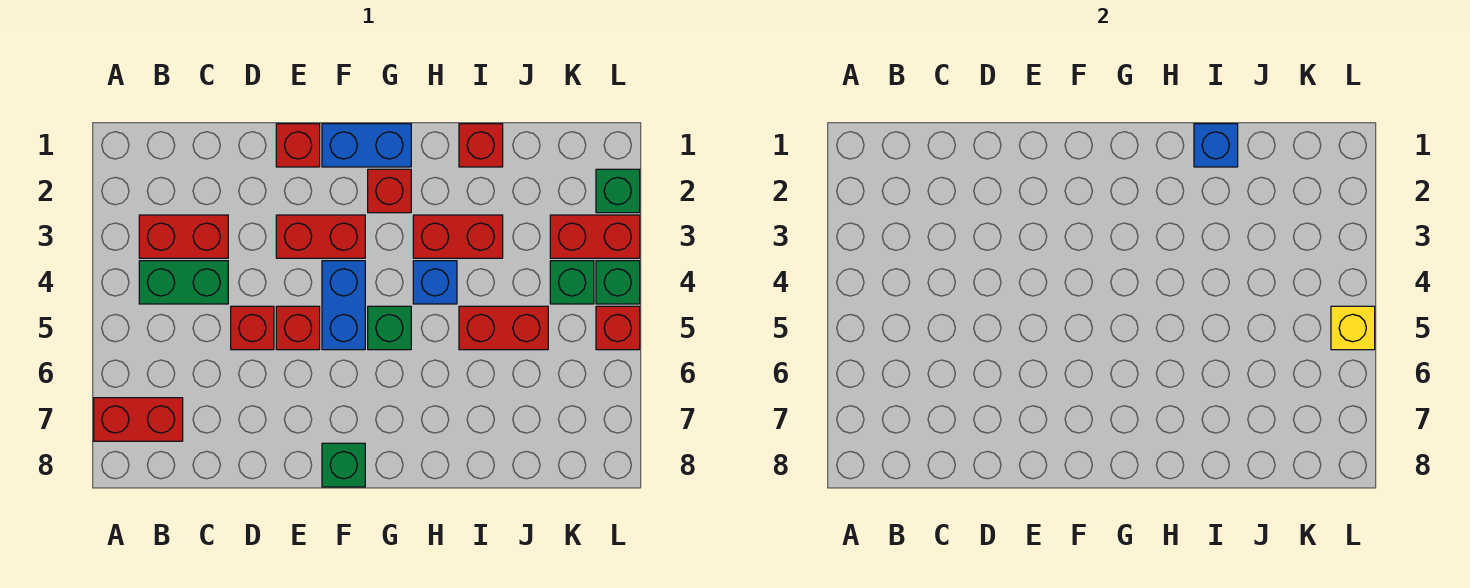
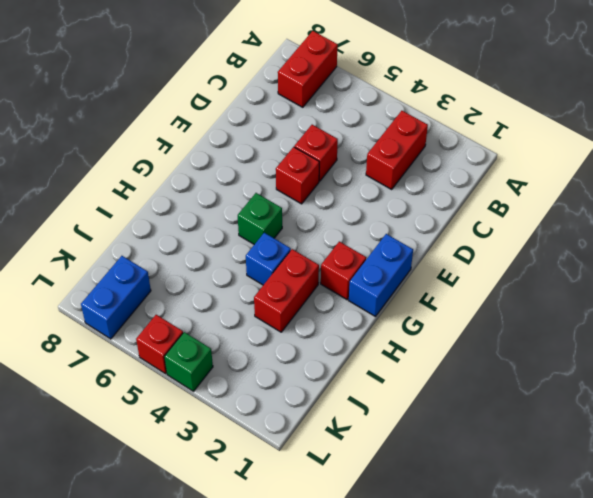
blue 1x2 brick [81,256,151,339] -> blue 1x2 brick turned to [322,261,365,350]
none -> green 1x2 brick [139,261,228,304]
none -> red 1x1 brick [276,124,320,167]
none -> red 1x2 brick [276,215,365,258]

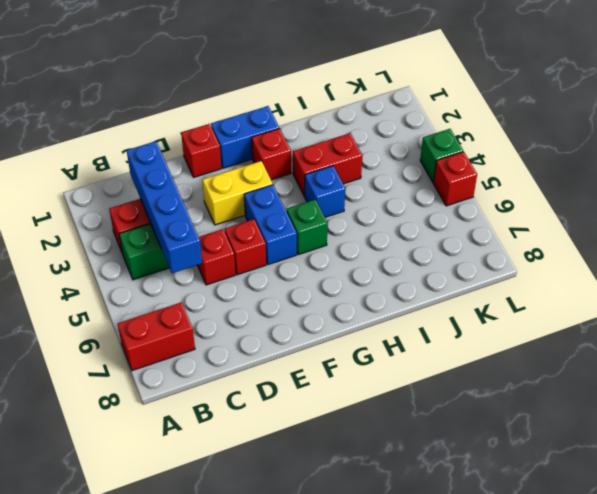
blue 1x4 brick [127,141,202,273] -> none
yellow 1x2 brick [202,161,273,225] -> red 1x2 brick [276,215,365,258]
none -> green 1x1 brick [322,443,365,487]
none -> red 1x1 brick [459,124,503,167]
none -> red 1x2 brick [459,306,548,350]

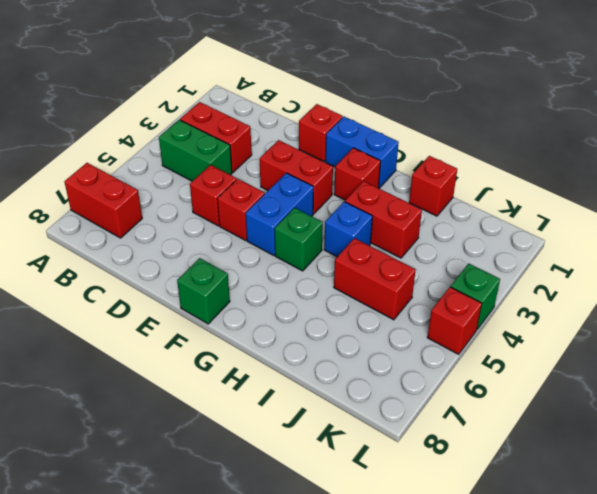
none -> red 1x2 brick [550,215,640,258]
none -> green 1x1 brick [550,261,594,304]
none -> green 1x1 brick [596,169,640,213]

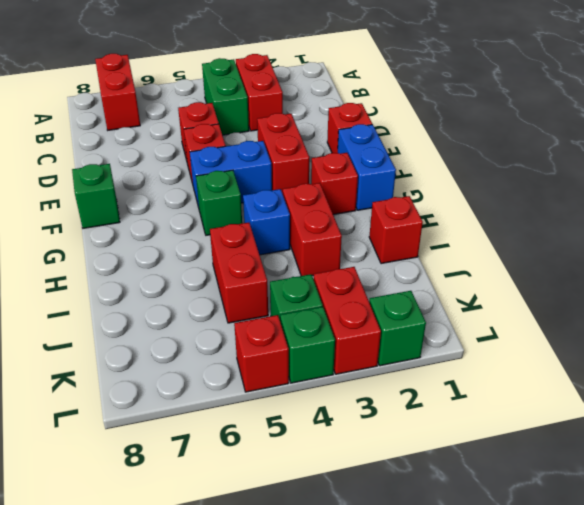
none -> blue 1x1 brick [1194,124,1238,167]
none -> yellow 1x1 brick [1331,306,1375,350]

